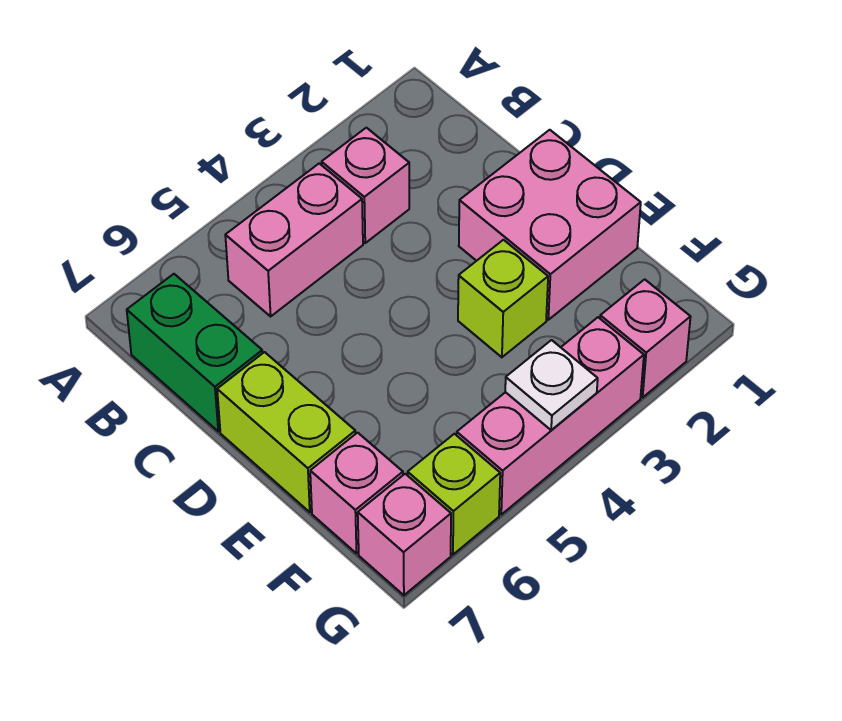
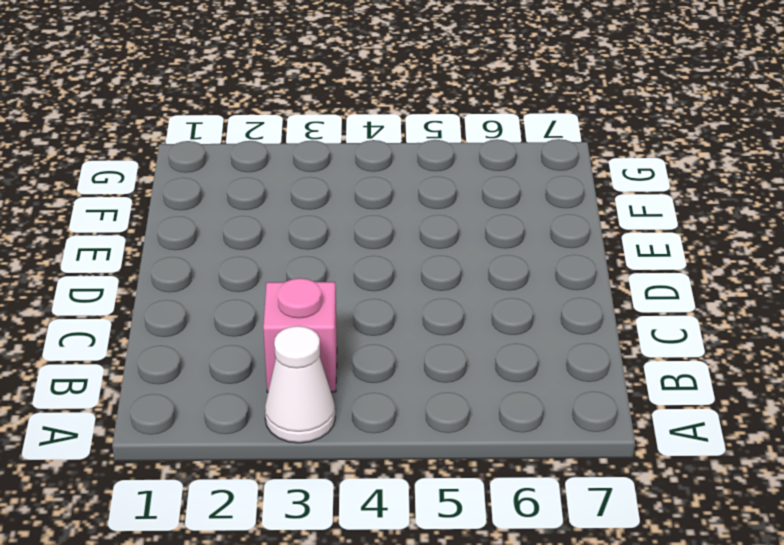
white 1x1 cone [265,326,335,443] -> none
none -> pink 1x2 brick [225,163,363,316]
none -> green 1x2 brick [127,274,262,431]
none -> pink 2x2 brick [459,130,641,320]

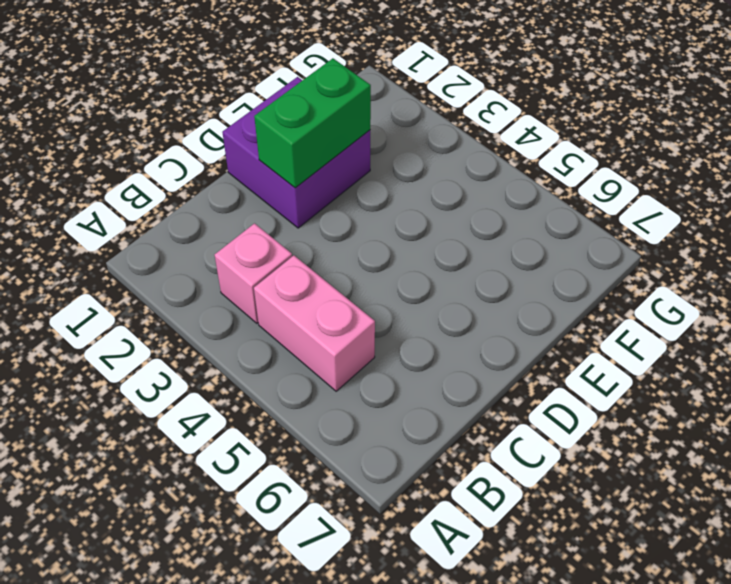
purple 2x2 brick [222,77,370,228] -> pink 2x2 brick [459,130,641,320]
green 1x2 brick [254,58,371,188] -> green 1x2 brick moved to [127,274,262,431]
none -> lime 1x2 brick [217,352,355,512]
none -> lime 1x1 brick [458,240,548,357]
none -> pink 1x1 brick [310,433,403,553]

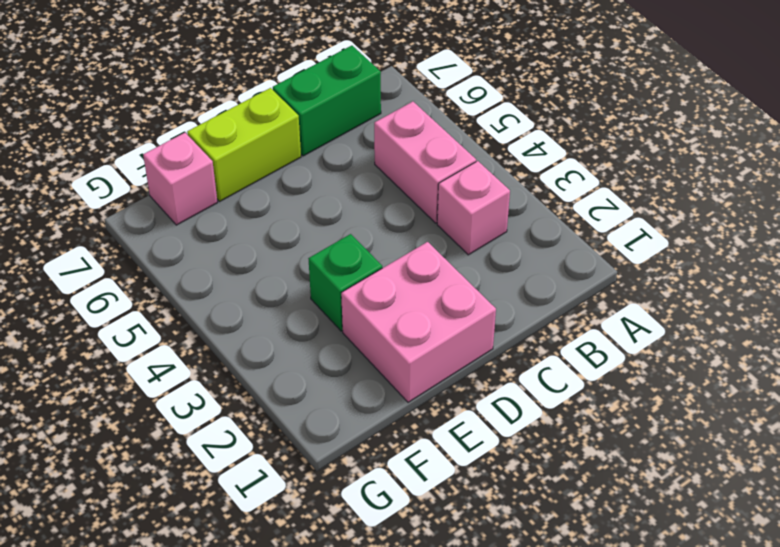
green 1x1 brick [308,234,382,331] -> lime 1x1 brick [458,240,548,357]
none -> pink 1x1 brick [600,279,690,397]
none -> pink 1x3 brick [457,317,644,514]
none -> lime 1x1 brick [408,434,500,555]

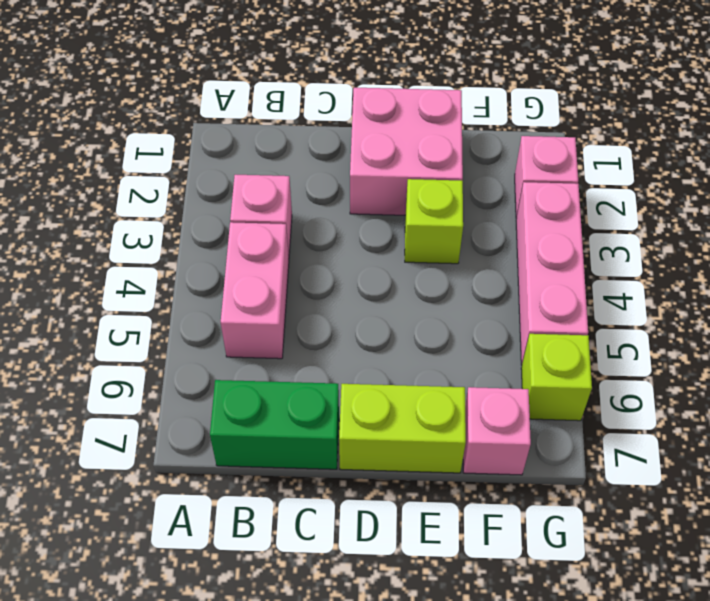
none -> pink 1x1 brick [358,474,451,595]
none -> white 1x1 plate [505,340,598,430]

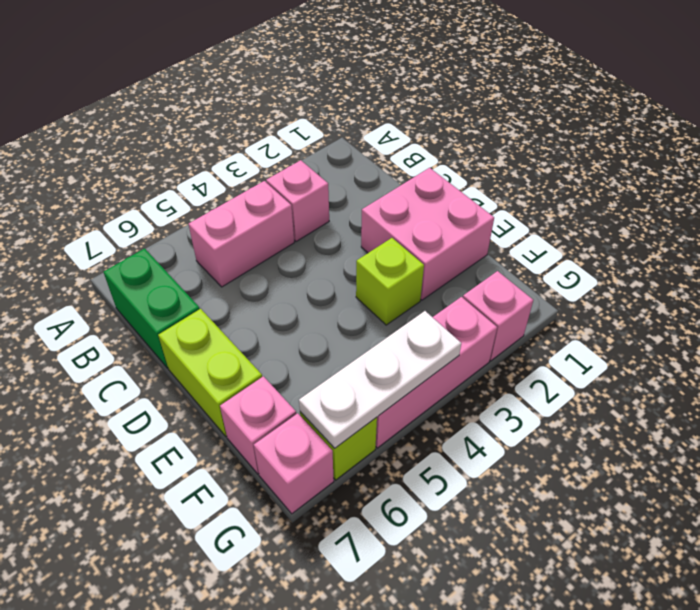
white 1x3 plate [299,311,461,448] -> white 1x1 plate [505,340,598,430]

